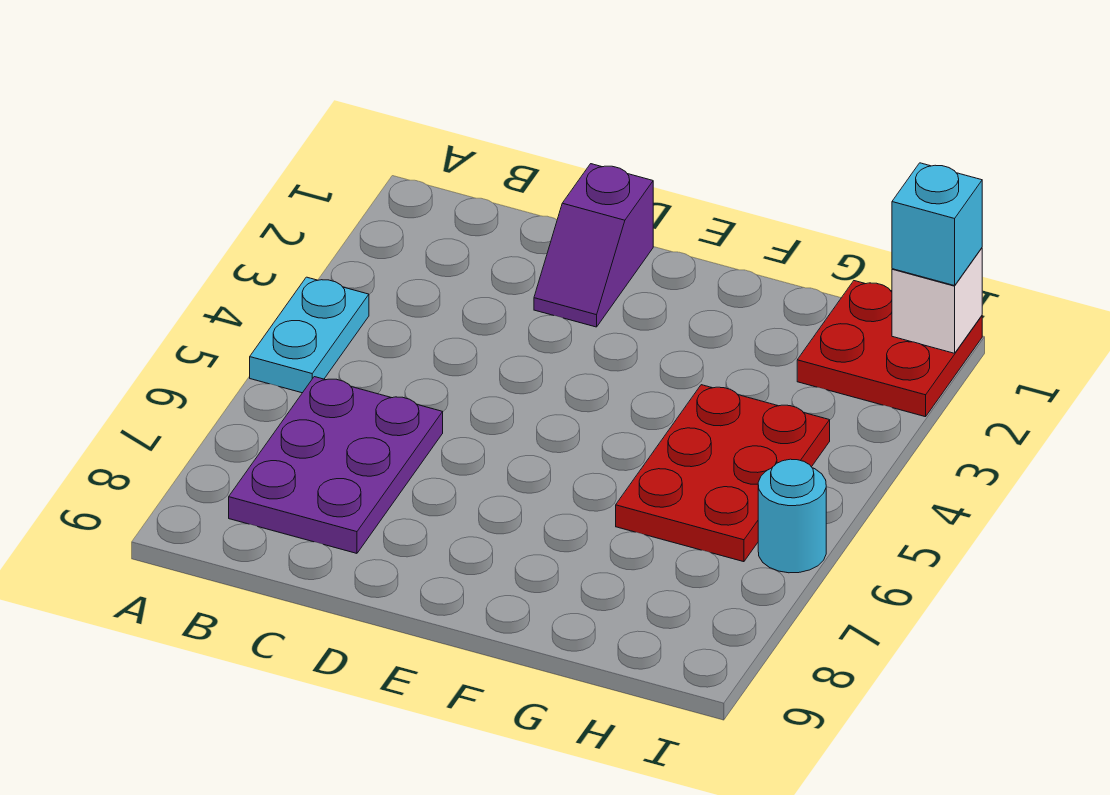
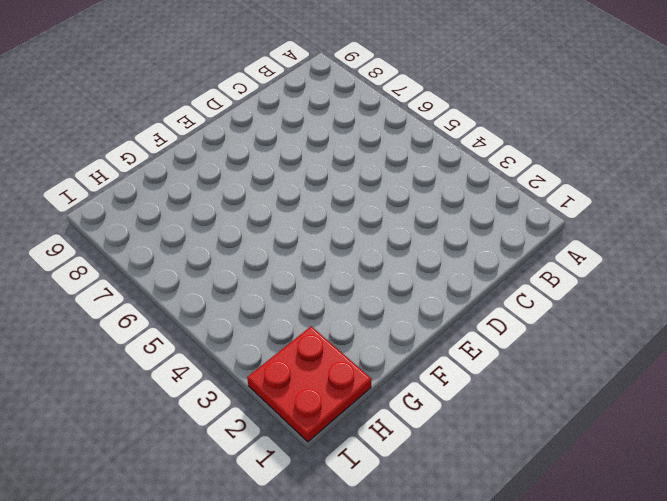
none -> cyan 1x2 plate [250,277,369,393]
none -> purple 2x3 plate [229,377,443,553]

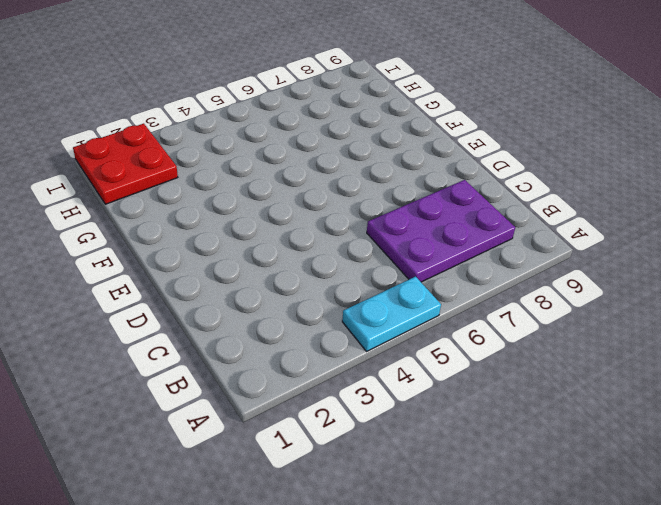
none -> purple 1x2 slope [534,164,653,327]
none -> red 2x3 plate [616,385,830,562]

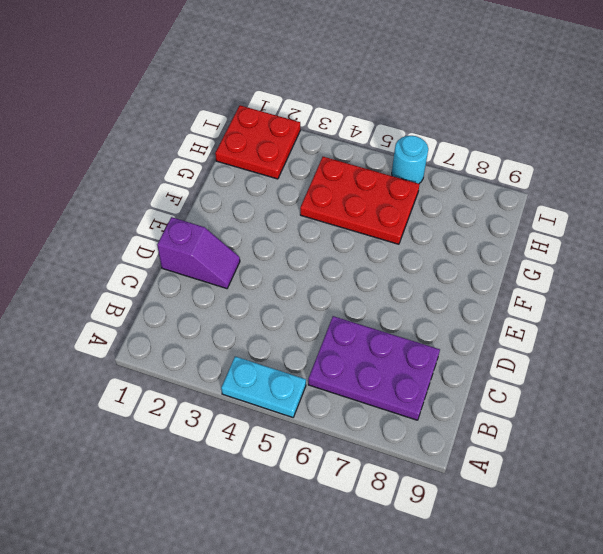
none -> white 1x1 brick [892,248,982,353]
none -> cyan 1x1 brick [892,163,982,286]

